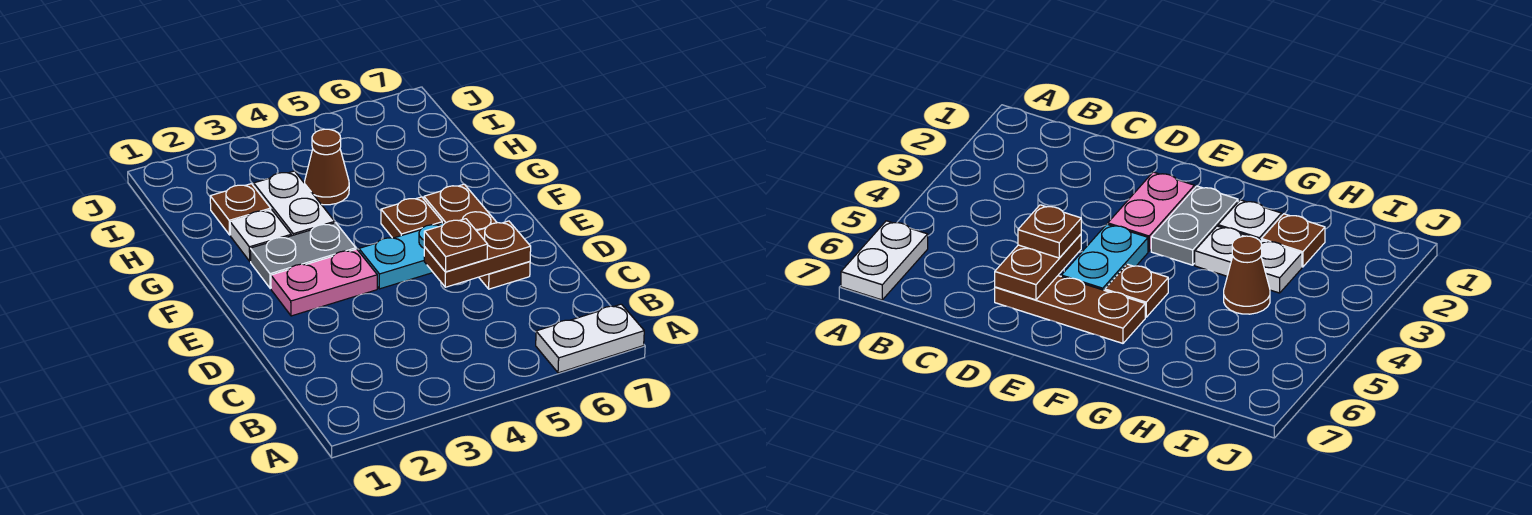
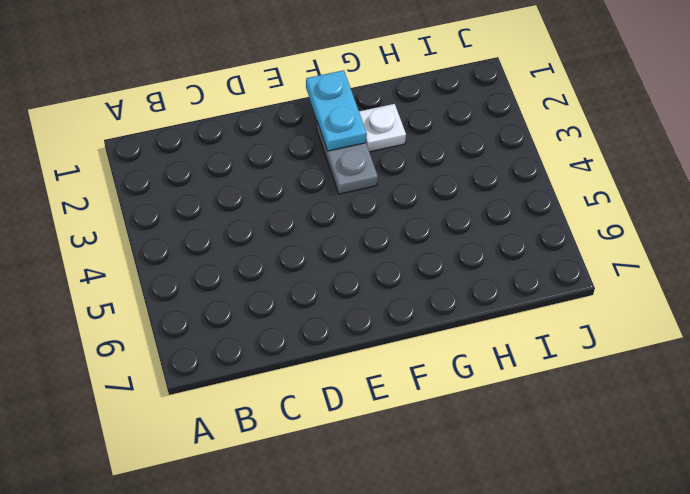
cyan 1x2 plate [306,70,367,151] -> cyan 1x2 plate moved to [359,223,444,289]
none -> white 1x2 plate [536,304,644,373]
none -> brown 1x3 plate [424,184,530,289]
none -> pink 1x2 plate [271,249,377,316]

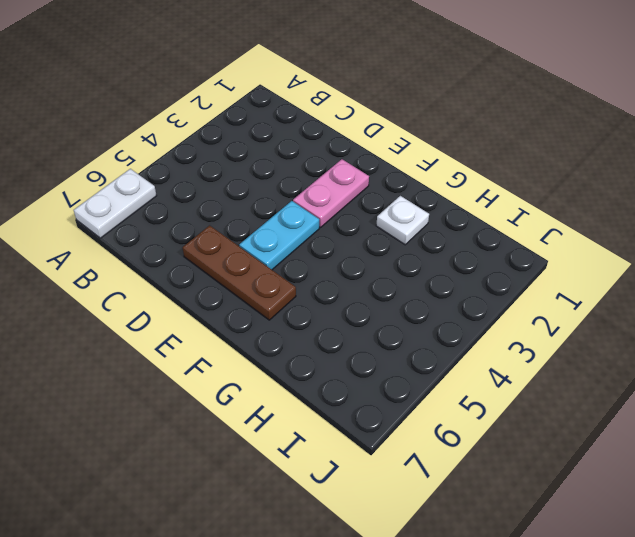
none -> grey 1x2 plate [250,223,356,288]
none -> brown 1x1 plate [381,197,442,238]
none -> white 1x2 plate [254,171,335,236]

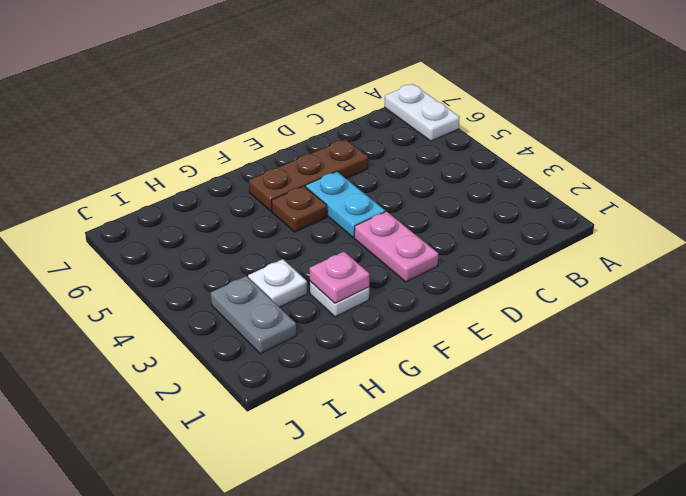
pink 1x1 plate [310,252,369,303] -> none
white 1x1 plate [248,259,307,307] -> white 1x2 plate [254,171,335,236]
grey 1x2 plate [211,276,296,354] -> grey 1x2 plate moved to [250,223,356,288]
none -> brown 1x1 plate [210,184,271,235]
none -> brown 1x1 cone [305,129,349,205]
none -> brown 1x2 plate [424,221,531,287]

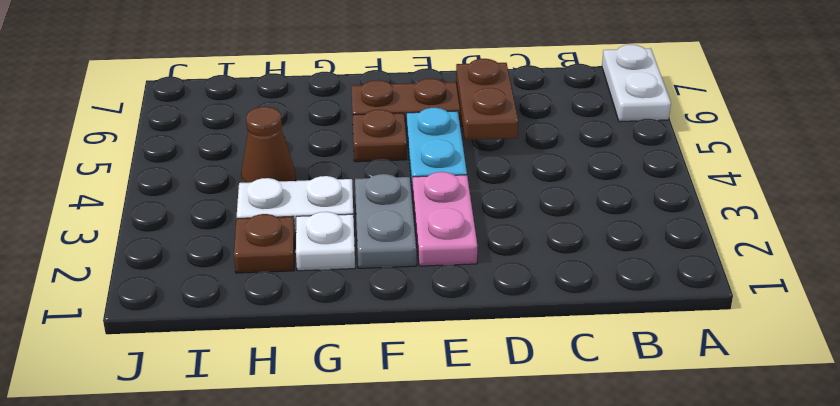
none -> brown 1x1 plate [424,219,488,272]

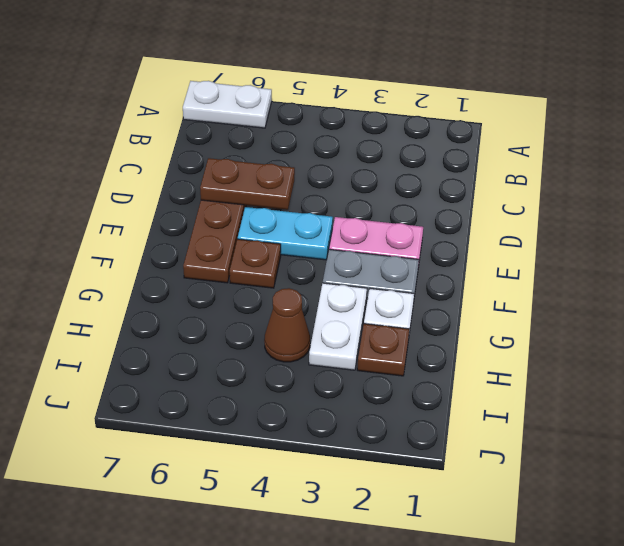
none -> brown 1x1 plate [424,219,488,272]

